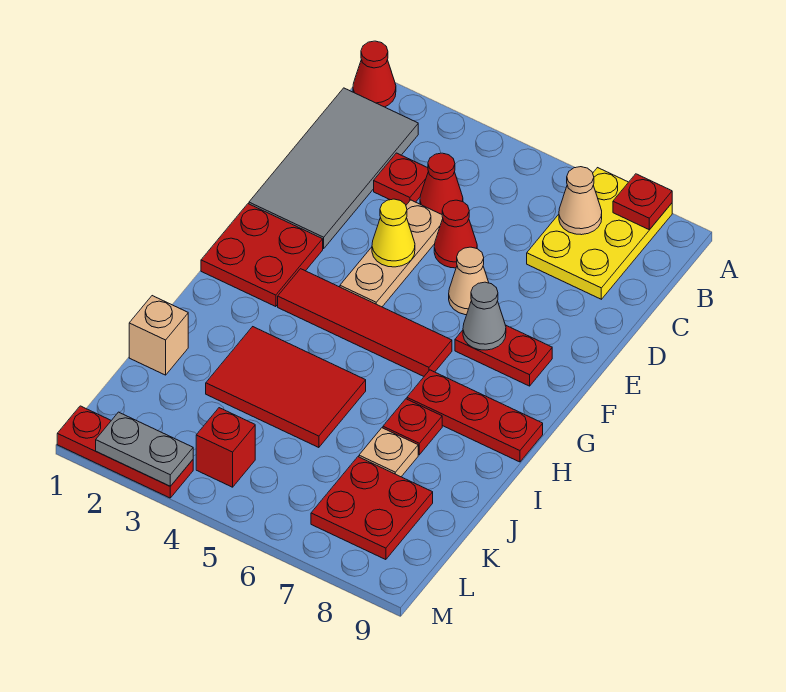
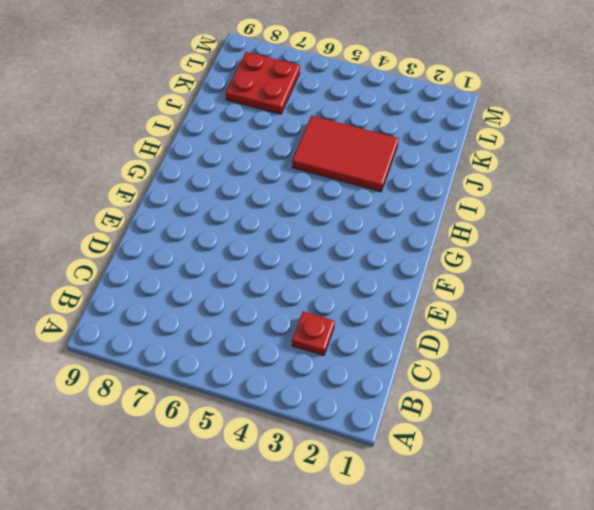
none -> red 1x1 cone [353,41,396,107]
none -> yellow 2x3 plate [527,168,672,299]
none -> grey 2x4 tile [249,88,418,249]

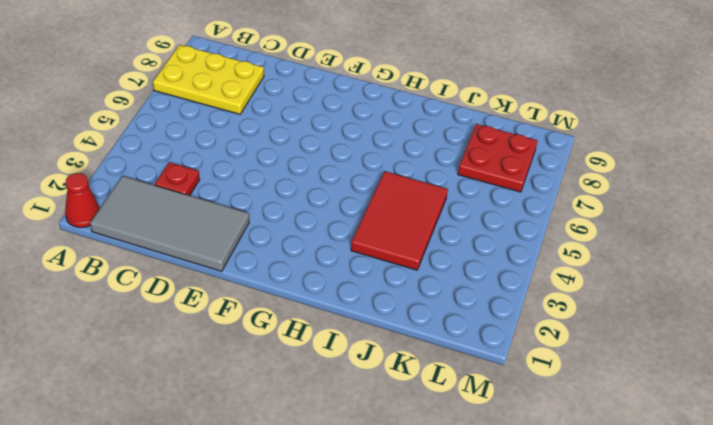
none -> red 1x1 cone [420,153,463,214]
none -> tan 1x3 plate [340,200,443,307]
none -> red 1x1 cone [434,200,477,268]

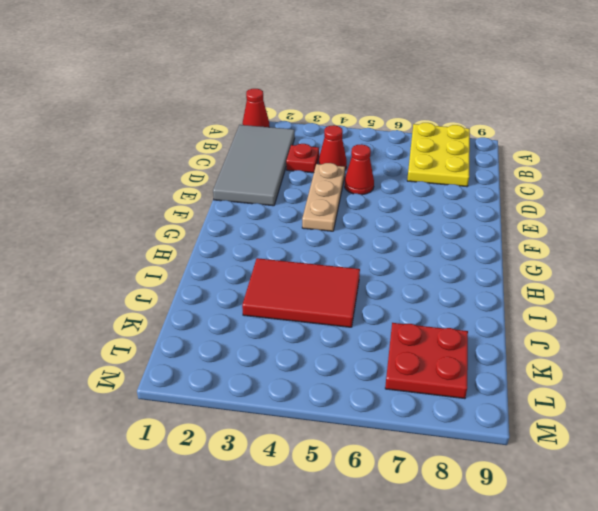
none -> tan 1x1 cone [449,247,489,315]
none -> red 2x2 plate [201,204,323,307]
none -> red 1x2 plate [455,325,552,386]

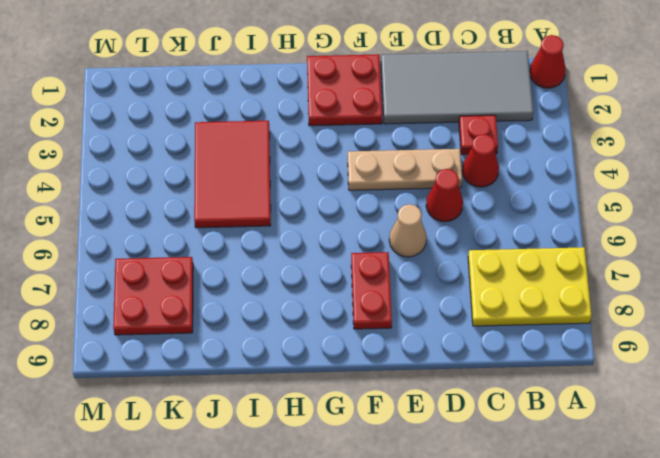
none -> red 1x4 tile [278,269,452,376]
none -> red 1x3 plate [407,370,543,462]
none -> red 1x1 plate [383,399,442,455]

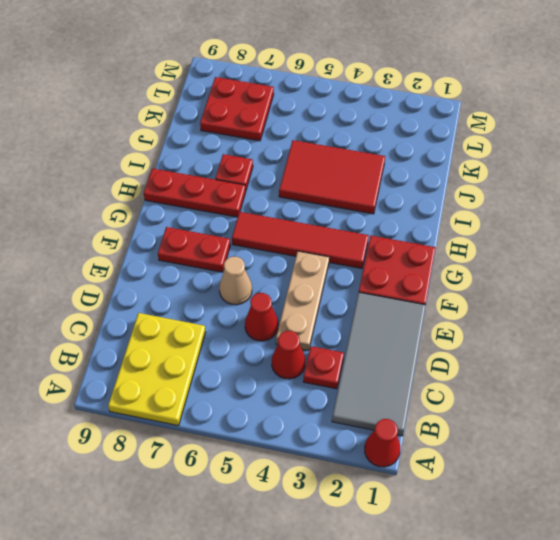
none -> tan 1x1 brick [129,296,188,375]
none -> tan 1x1 plate [359,428,418,477]
none -> red 1x1 brick [196,408,255,487]

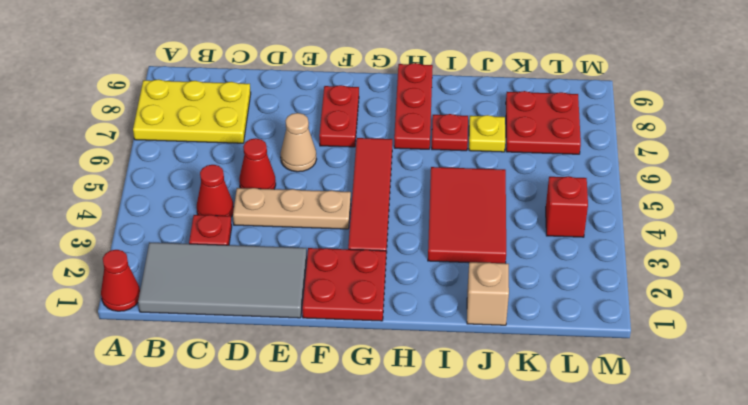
yellow 1x1 plate [469,115,505,152] -> tan 1x1 plate [359,428,418,477]
none -> red 1x3 plate [57,406,193,498]
none -> red 1x1 plate [613,174,672,230]
none -> tan 1x1 cone [559,167,602,235]

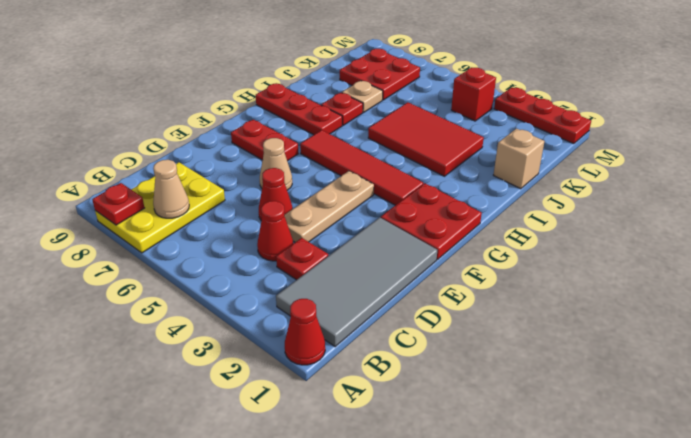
none -> yellow 1x1 cone [372,199,415,267]
none -> grey 1x1 cone [463,282,506,350]
none -> grey 1x2 plate [96,412,193,486]

